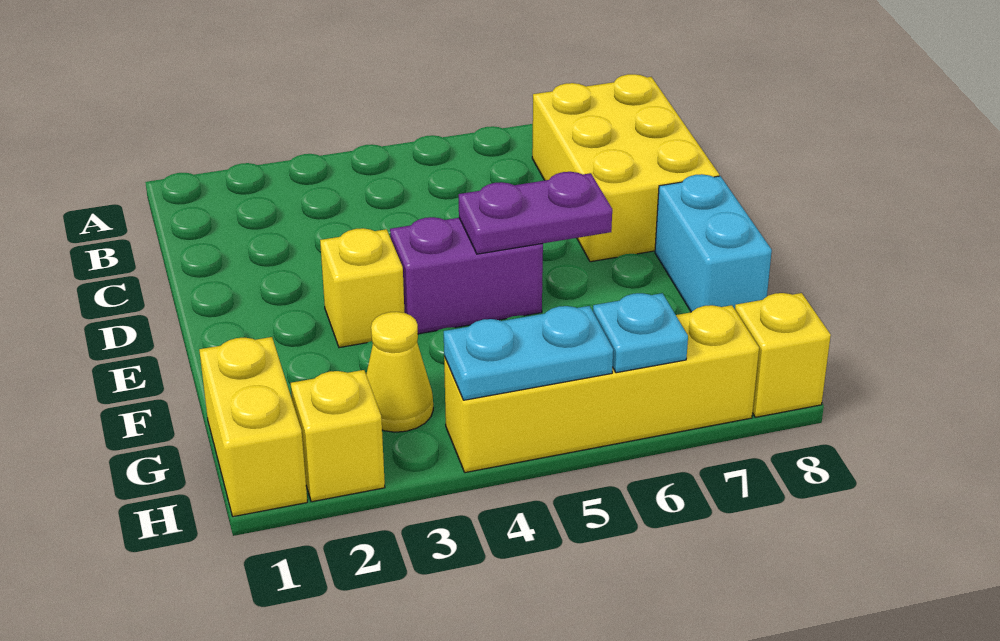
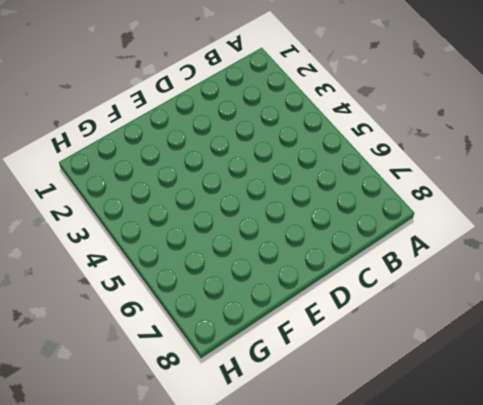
none -> yellow 2x3 brick [532,74,719,262]
none -> yellow 1x1 brick [320,228,404,348]
none -> purple 1x2 brick [390,217,543,334]

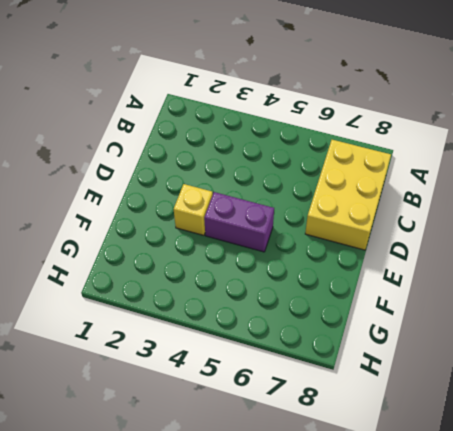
none -> cyan 1x2 brick [655,174,772,312]
none -> yellow 1x2 brick [199,337,307,517]
none -> yellow 1x1 cone [366,312,433,432]

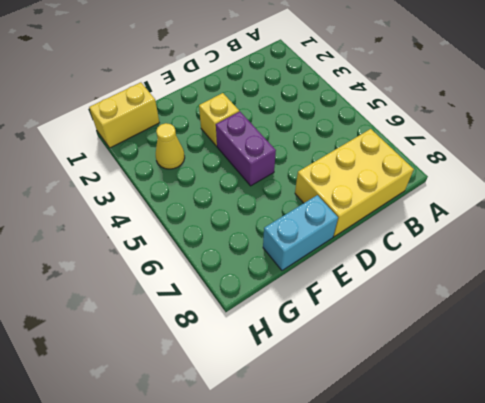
none -> yellow 1x1 brick [291,370,385,502]
none -> yellow 1x4 brick [444,305,759,473]
none -> yellow 1x1 brick [735,293,831,417]

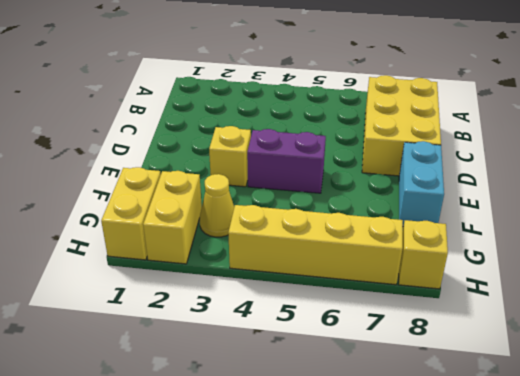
yellow 1x2 brick [143,171,202,264] -> yellow 1x1 brick [291,370,385,502]
none -> purple 1x2 plate [459,172,612,254]
none -> cyan 1x2 plate [444,306,613,400]
none -> cyan 1x1 plate [593,293,688,373]

